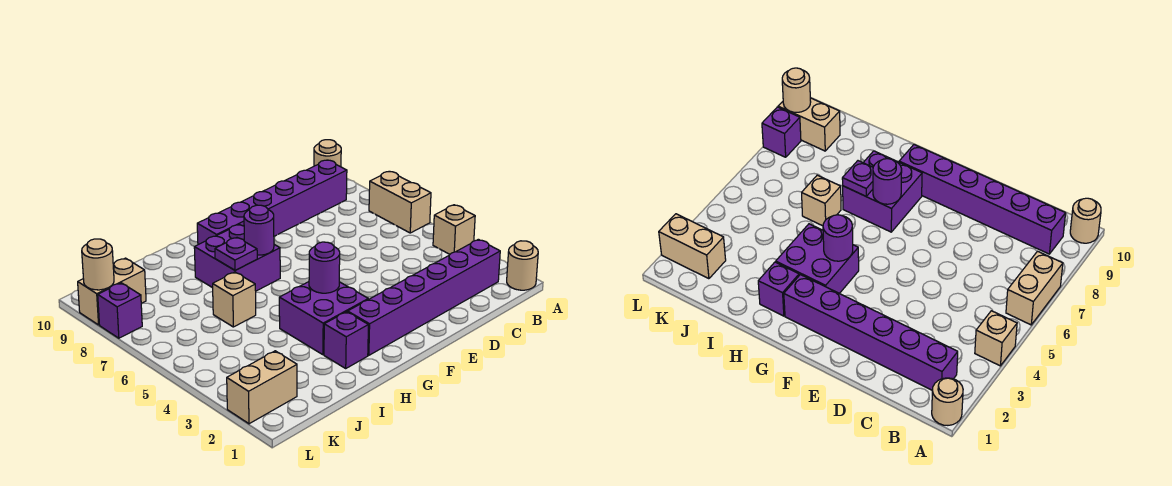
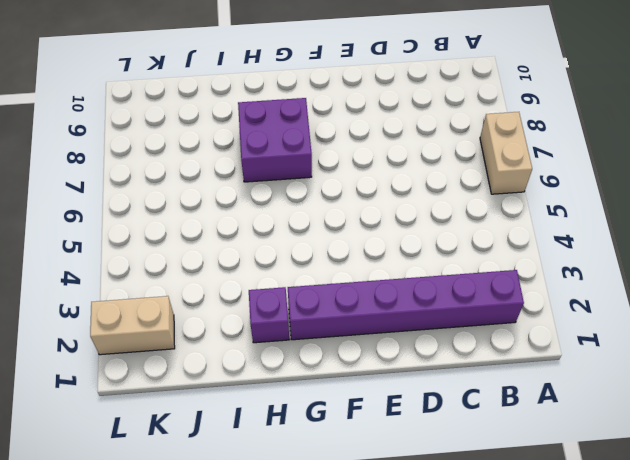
none -> tan 1x1 round brick [507,241,538,290]
none -> tan 1x1 brick [433,205,475,254]
none -> tan 1x1 round brick [314,140,341,167]

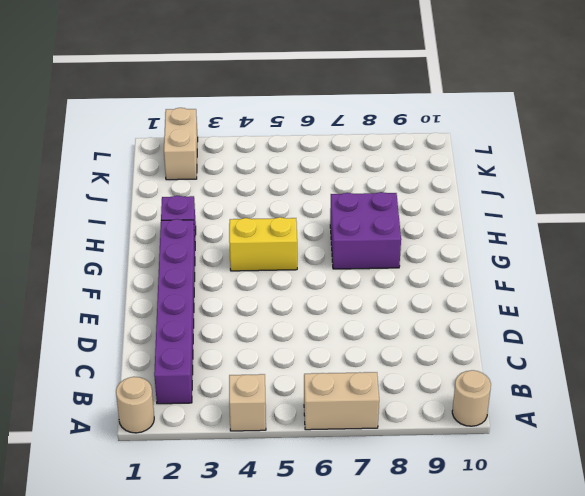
yellow 1x2 brick [229,217,297,271] -> purple 2x2 brick [279,282,368,355]
none -> purple 1x6 brick [197,160,347,245]
none -> tan 1x1 brick [213,272,256,327]
none -> tan 1x2 brick [78,258,146,325]

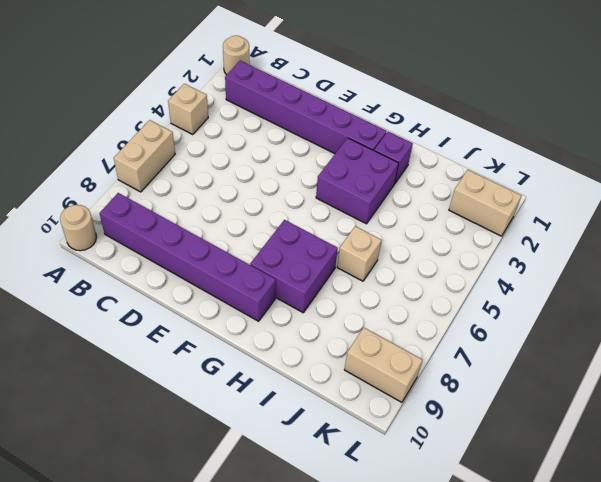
none -> purple 1x1 brick [98,283,142,338]
none -> purple 1x1 round brick [309,242,340,293]
none -> purple 1x1 round brick [244,205,274,255]

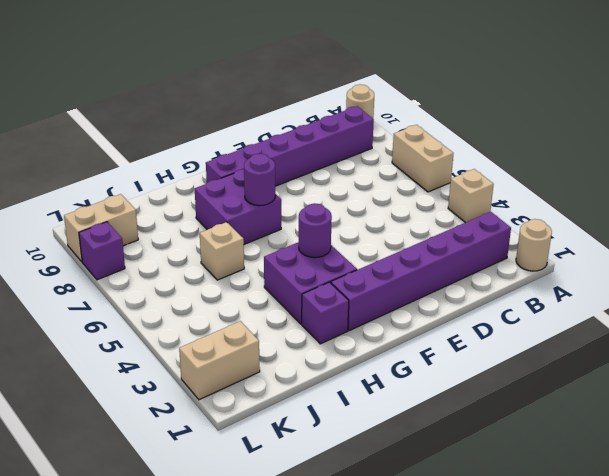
none -> purple 1x1 plate [215,238,257,270]
none -> tan 1x1 round brick [82,239,114,290]

